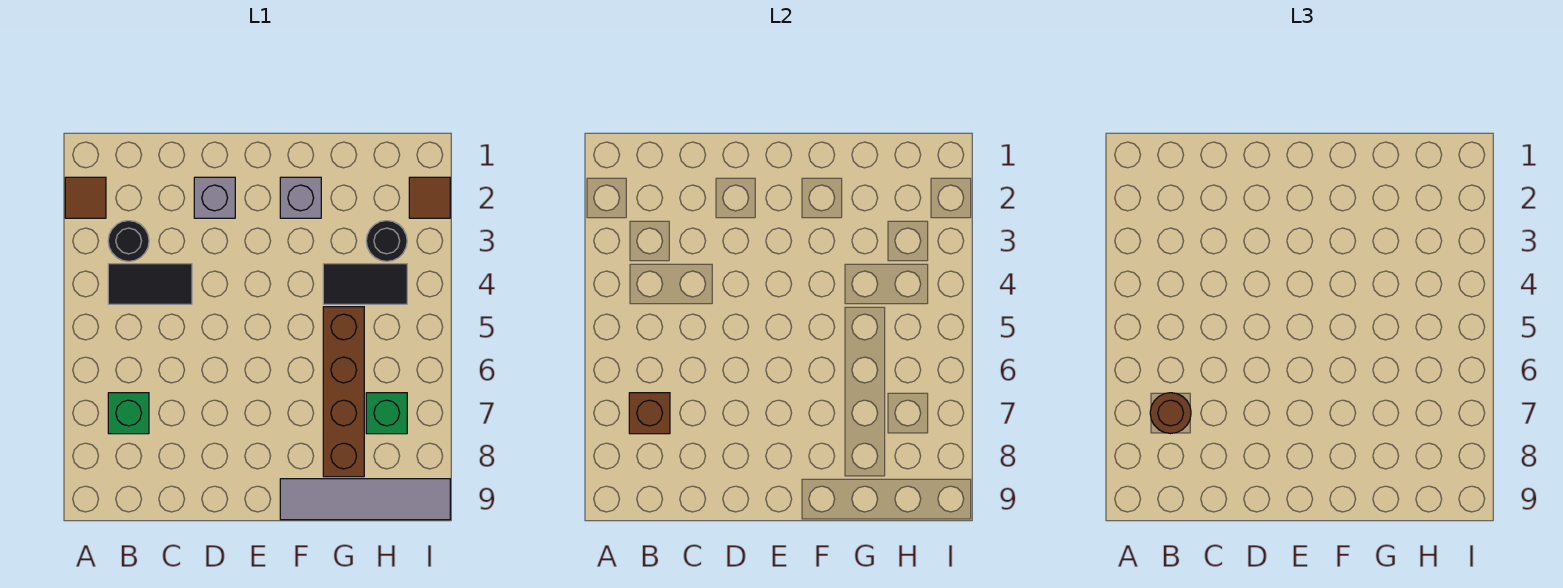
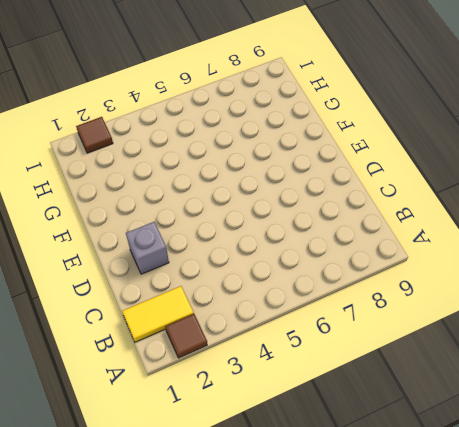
yellow 1x2 tile [122,286,194,342] -> none
none -> black 1x1 round brick [108,221,149,261]
none -> black 1x2 tile [108,264,192,304]
none -> green 1x1 brick [108,393,149,434]

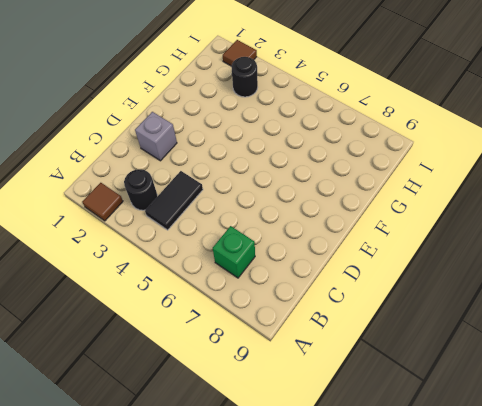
none -> grey 1x1 brick [280,177,321,218]
none -> grey 1x4 tile [280,479,450,520]
none -> black 1x2 tile [323,264,407,304]

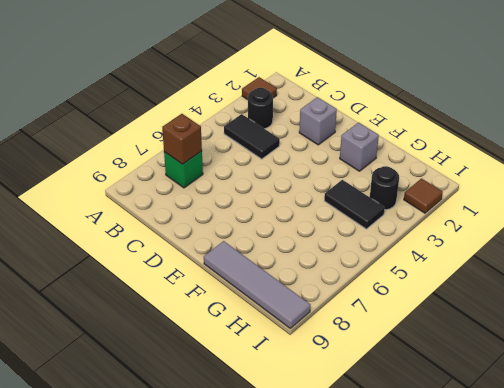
none -> brown 1x4 brick [323,307,364,477]
none -> green 1x1 brick [366,393,407,434]
none -> brown 1x1 round brick [1150,393,1191,434]

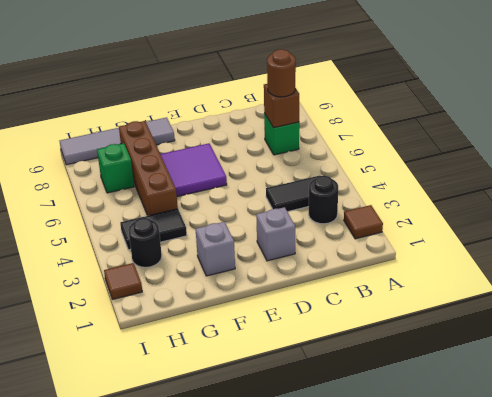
purple 2x2 tile [160,143,227,197] -> none

